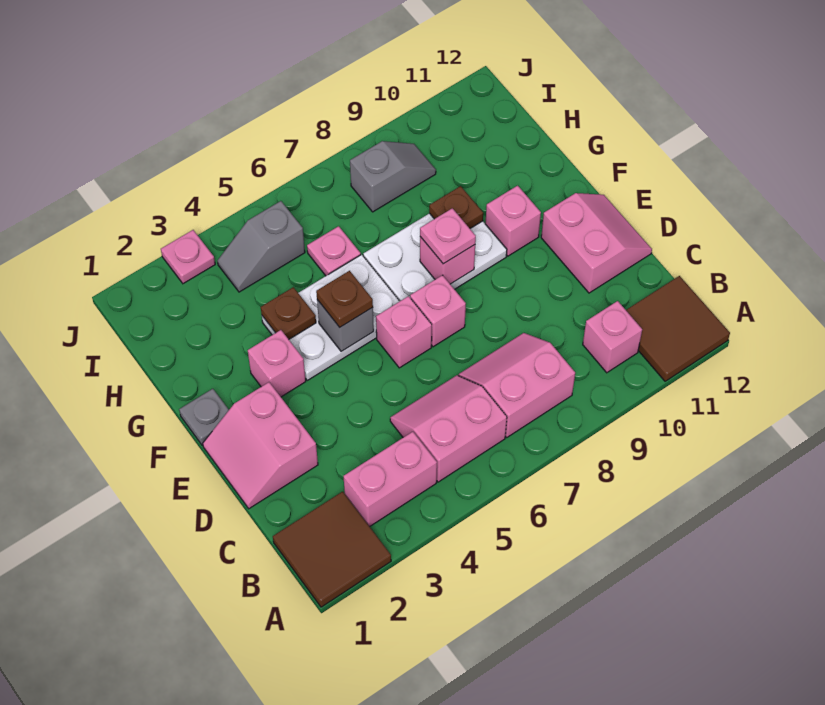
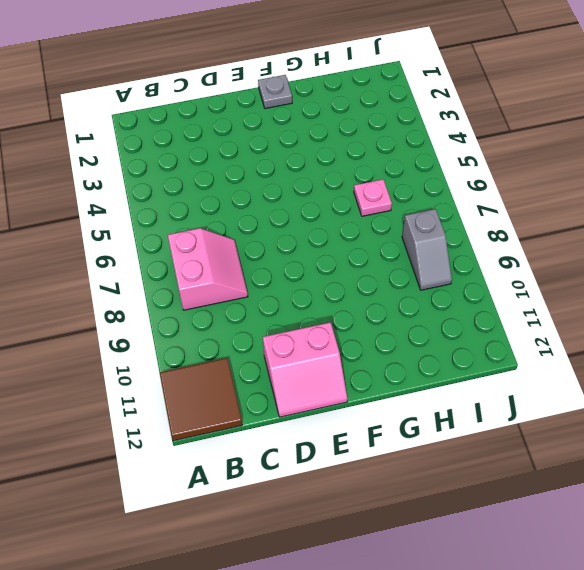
none -> brown 2x2 tile [273,492,391,607]
none -> pink 1x2 brick [343,432,437,527]
none -> pink 2x2 slope [390,375,507,482]

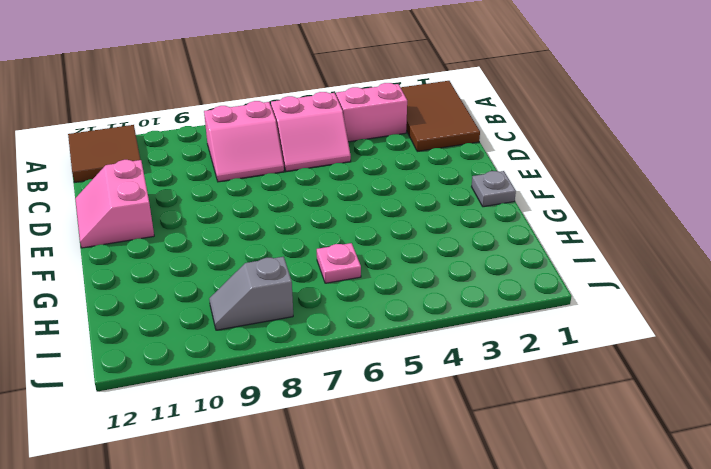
brown 2x3 tile [401,81,480,151] -> brown 2x2 tile [273,492,391,607]
none -> pink 1x1 brick [583,301,642,373]
none -> pink 2x2 slope [203,382,318,509]
none -> pink 1x1 brick [376,296,432,368]

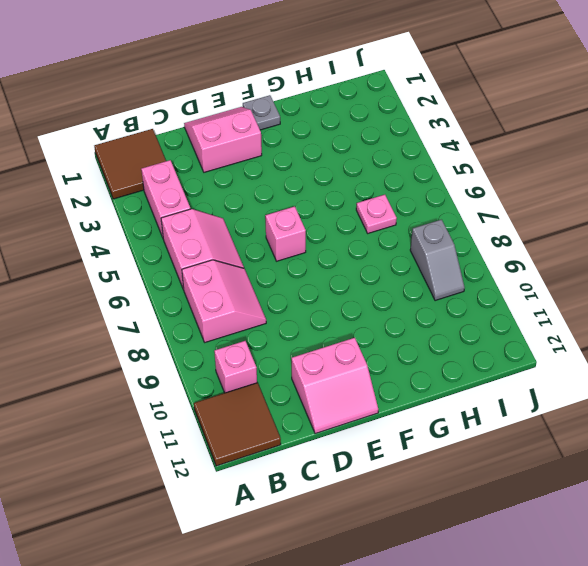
none -> pink 1x1 brick [410,275,466,347]
none -> pink 1x1 brick [248,330,306,397]
none -> white 2x3 plate [262,255,400,380]

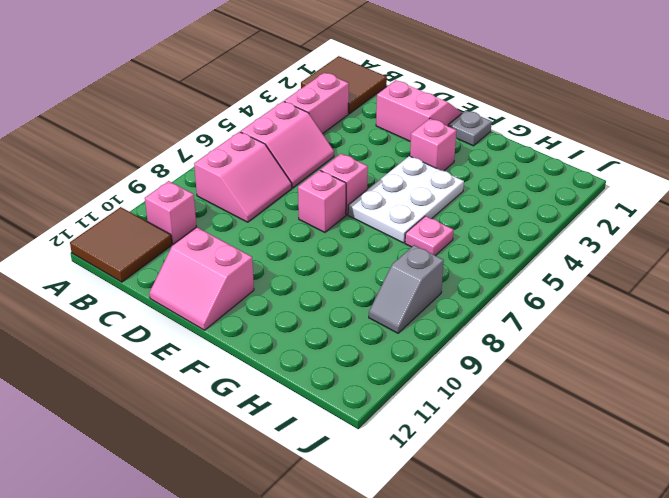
none -> white 2x3 plate [363,213,507,301]
none -> pink 1x1 brick [485,186,541,256]
none -> grey 1x2 slope [217,201,305,292]

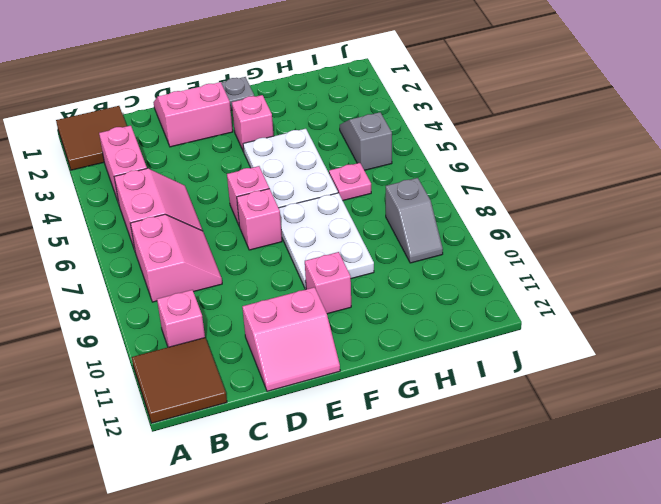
none -> pink 1x1 plate [161,230,215,284]
none -> grey 1x1 brick [317,300,374,351]
none -> pink 1x1 brick [420,237,475,284]

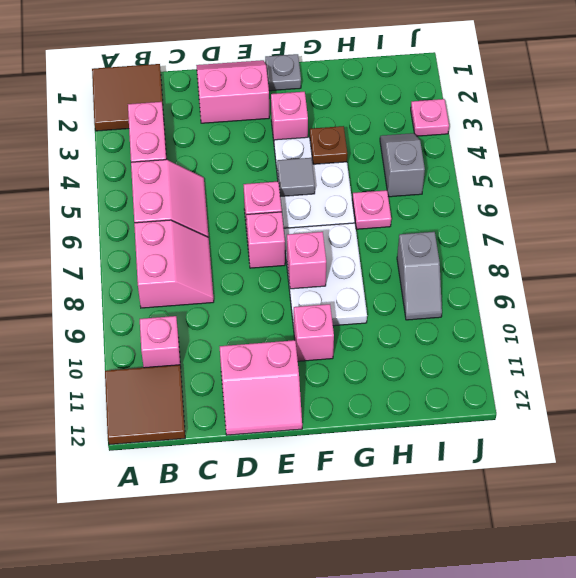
grey 1x1 tile [277,158,315,197] -> grey 1x1 brick [317,300,374,351]
none -> brown 1x1 plate [429,186,483,228]
none -> brown 1x1 plate [316,271,373,327]
none -> pink 1x1 plate [420,208,476,264]

